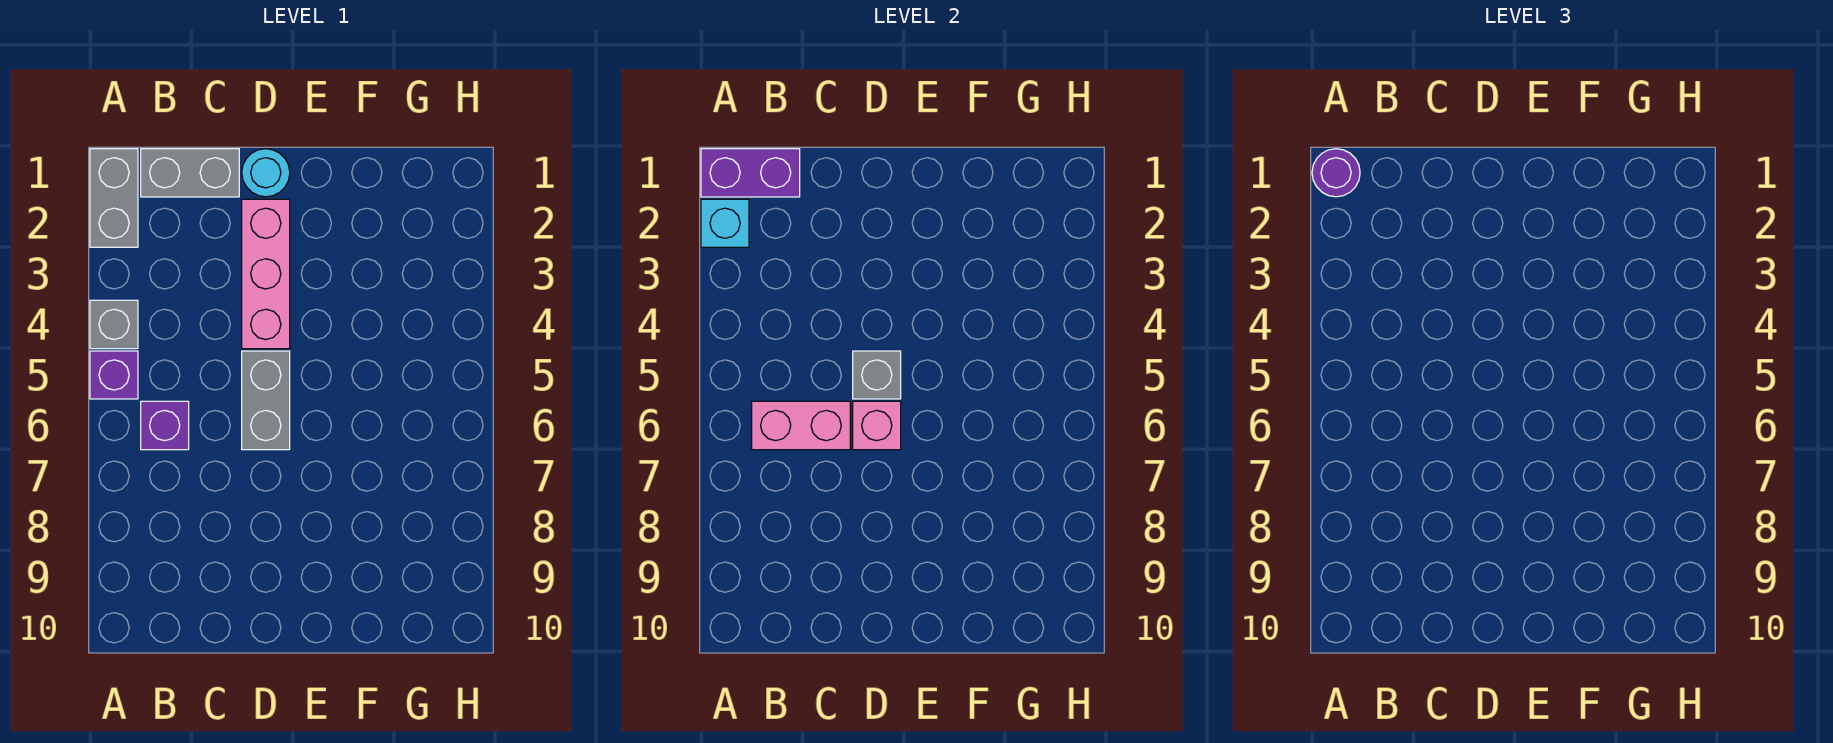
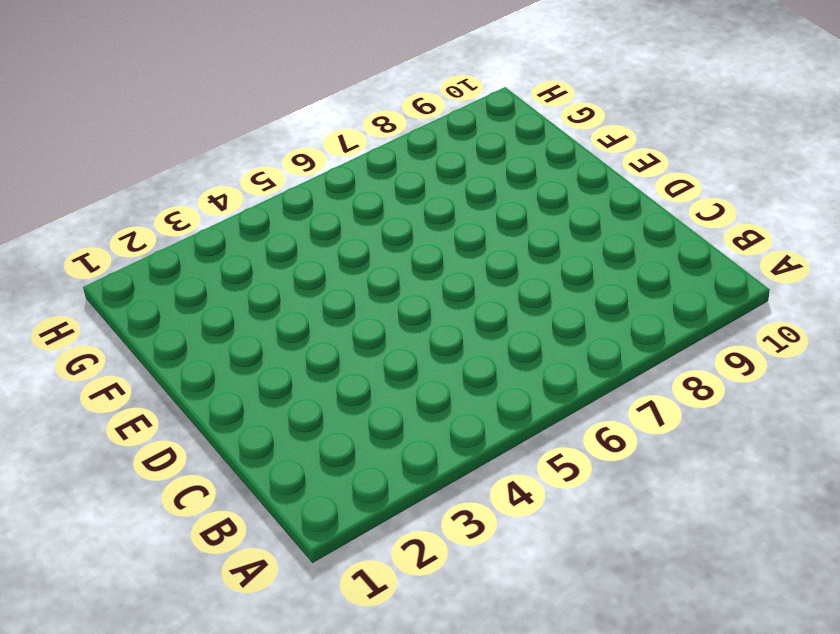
none -> grey 1x2 brick [90,149,138,247]
none -> grey 1x1 brick [90,300,138,349]
none -> purple 1x1 brick [90,351,138,399]

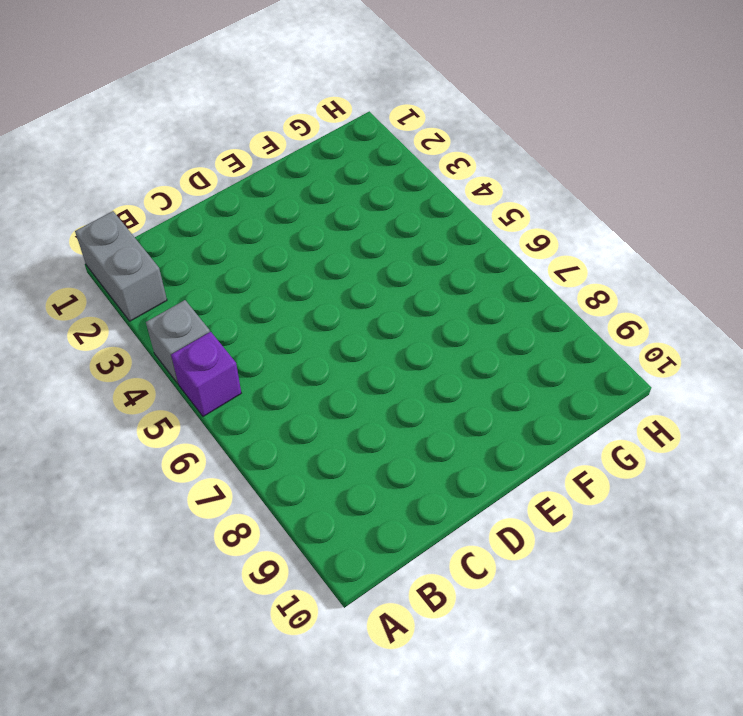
none -> grey 1x2 brick [141,149,239,197]
none -> purple 1x1 brick [141,401,189,450]
none -> cyan 1x1 round brick [242,149,290,197]

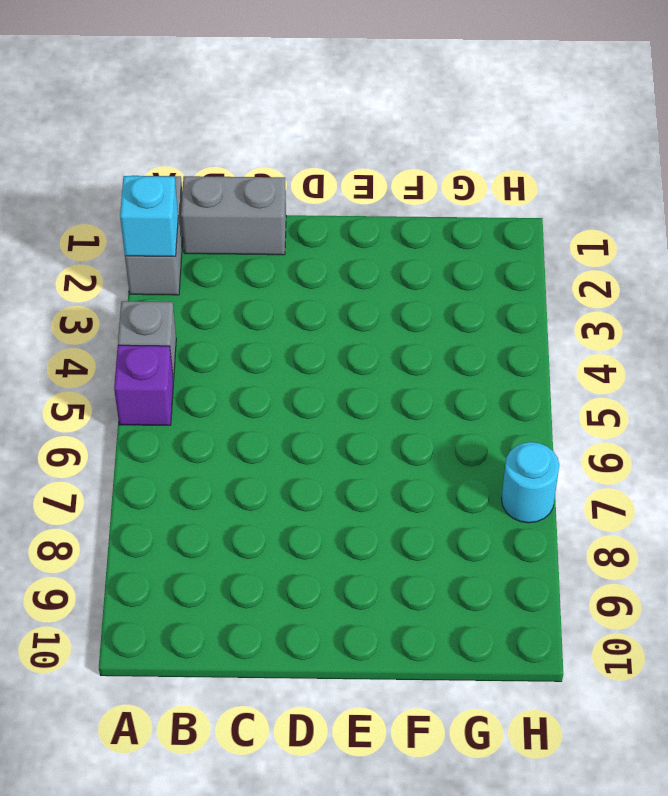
cyan 1x1 round brick [501,442,559,523] -> cyan 1x1 round brick moved to [242,149,290,197]
none -> purple 1x1 brick [141,401,189,450]
none -> pink 1x3 brick [242,199,290,349]
none -> grey 1x2 brick [242,351,290,450]

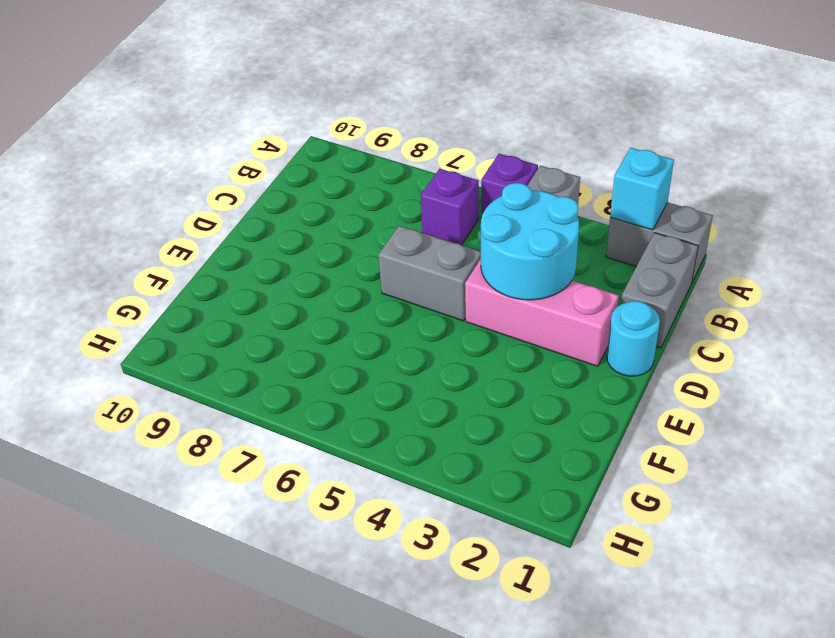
cyan 2x2 round brick [481,183,579,300] -> none
none -> purple 1x2 brick [701,149,800,197]
none -> pink 1x2 brick [752,401,850,450]
none -> grey 1x1 brick [853,351,901,399]

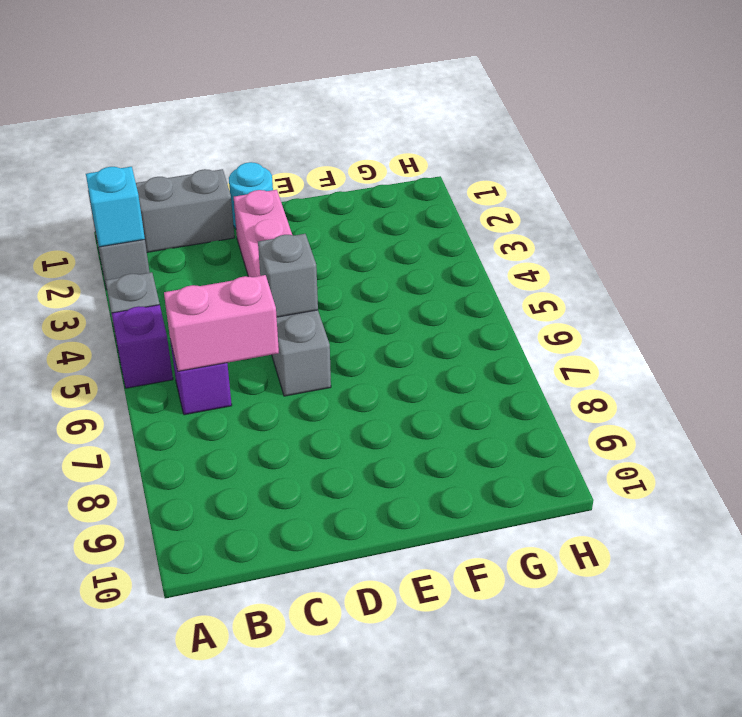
none -> purple 1x2 brick [701,149,800,197]
none -> pink 1x1 brick [853,401,901,450]
none -> purple 1x1 round brick [1312,149,1360,197]

